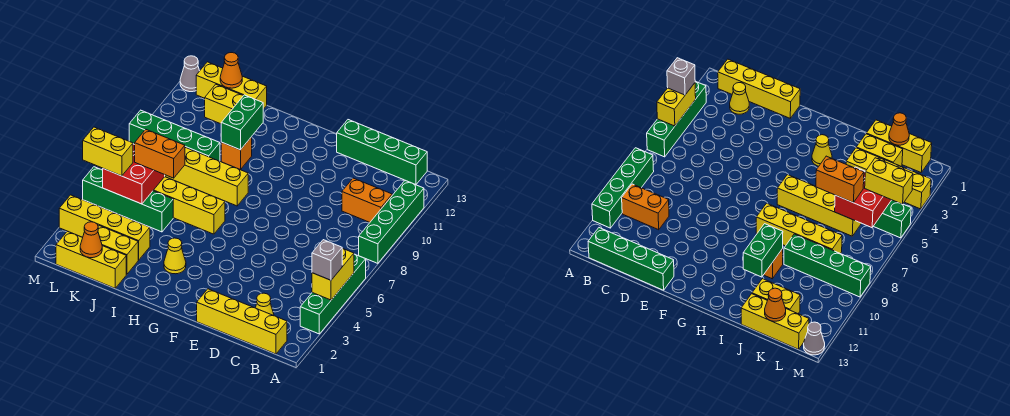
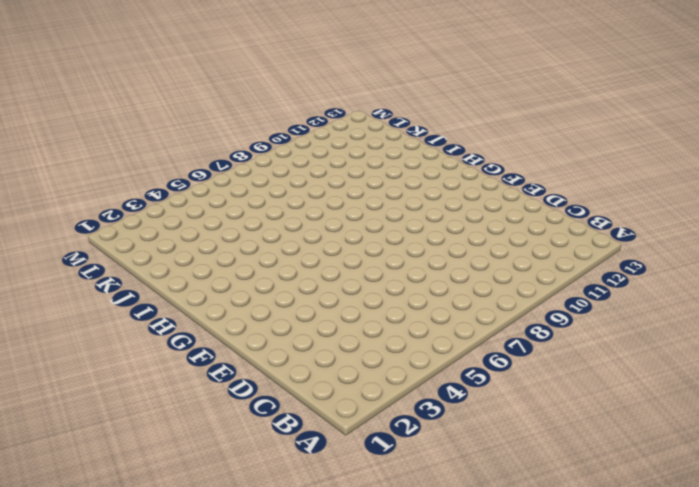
none -> green 1x4 brick [300,254,366,334]
none -> green 1x4 brick [359,181,424,263]
none -> yellow 1x4 brick [197,289,287,354]

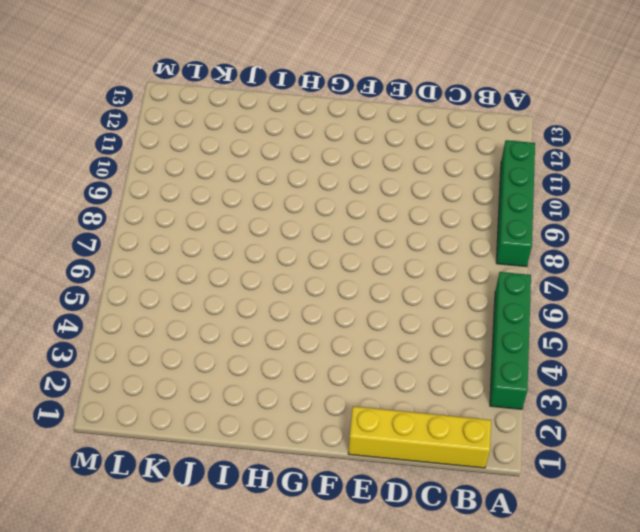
none -> orange 1x2 brick [342,178,392,222]
none -> green 1x4 brick [337,120,427,185]
none -> yellow 1x1 cone [255,293,274,316]

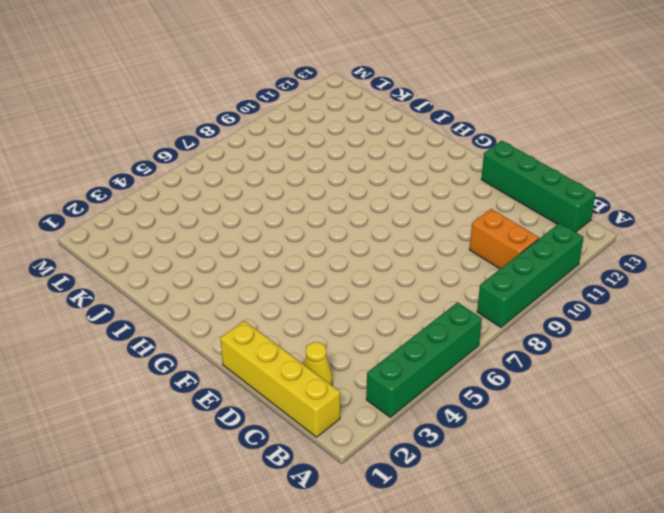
none -> yellow 1x1 cone [164,238,186,274]
none -> yellow 1x4 brick [153,177,225,234]
none -> yellow 1x4 brick [165,147,248,206]

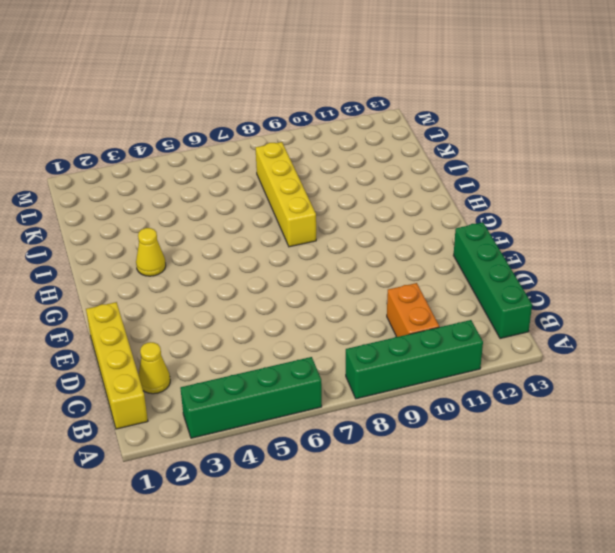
none -> yellow 1x4 brick [153,177,225,234]
none -> orange 1x1 brick [221,137,252,170]
none -> yellow 1x3 brick [56,231,126,288]

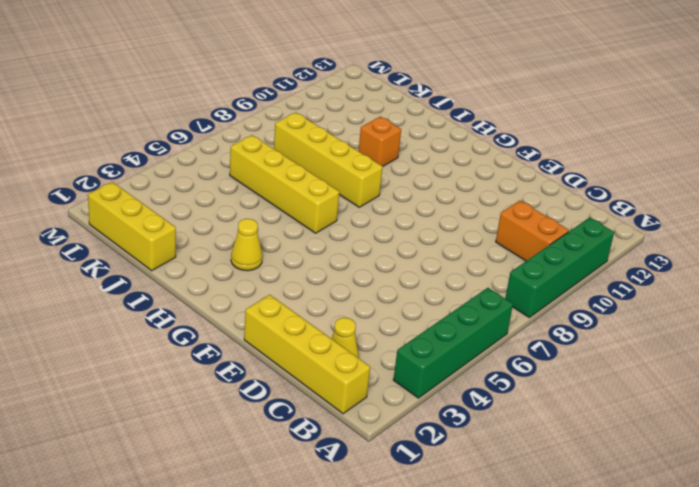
none -> green 1x4 brick [337,120,427,185]
none -> yellow 1x2 brick [98,226,138,274]
none -> yellow 1x4 brick [59,195,150,260]

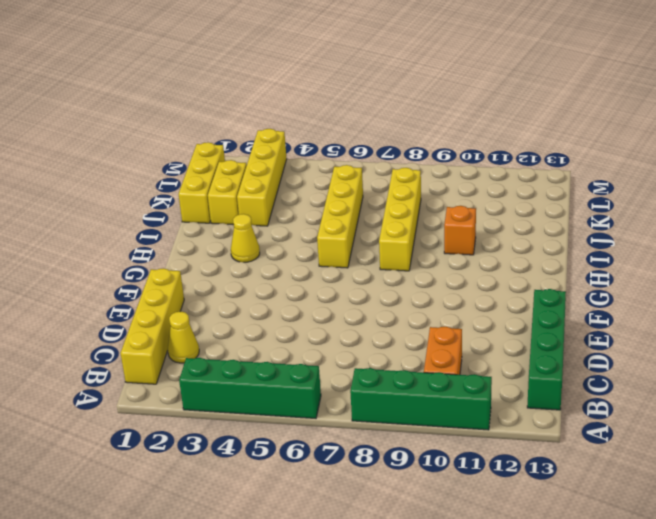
none -> green 1x4 brick [83,167,173,232]
none -> green 1x4 brick [129,110,220,161]
none -> yellow 1x2 brick [205,84,244,124]

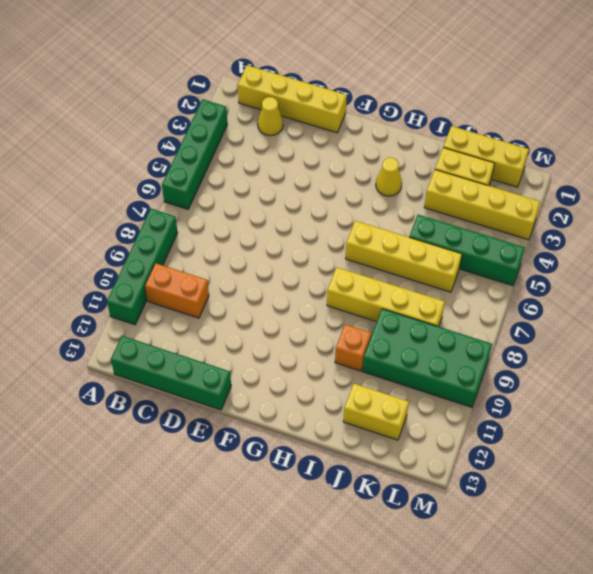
green 2x4 brick [362,309,492,407] -> green 1x4 brick [129,110,220,161]
none -> yellow 1x3 brick [196,62,267,109]
none -> grey 1x1 cone [180,56,199,92]
none -> yellow 1x2 brick [312,248,354,300]

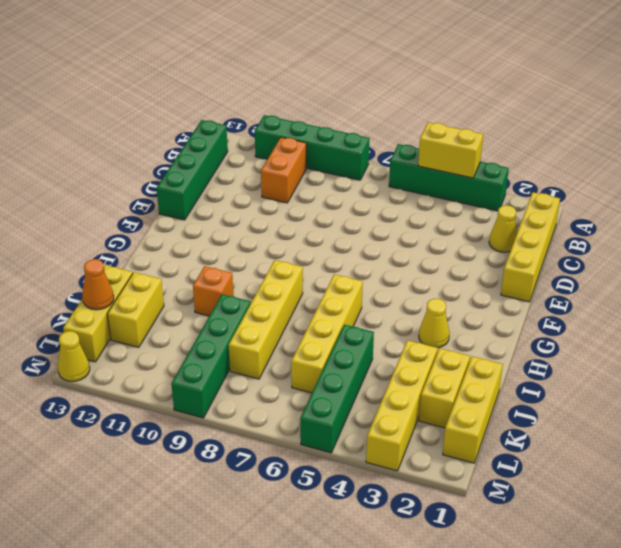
yellow 1x1 cone [58,331,90,382] -> grey 1x1 cone [180,56,199,92]
none -> green 1x2 brick [221,95,263,150]
none -> orange 1x1 cone [80,222,102,258]
none -> red 2x2 brick [103,144,165,204]

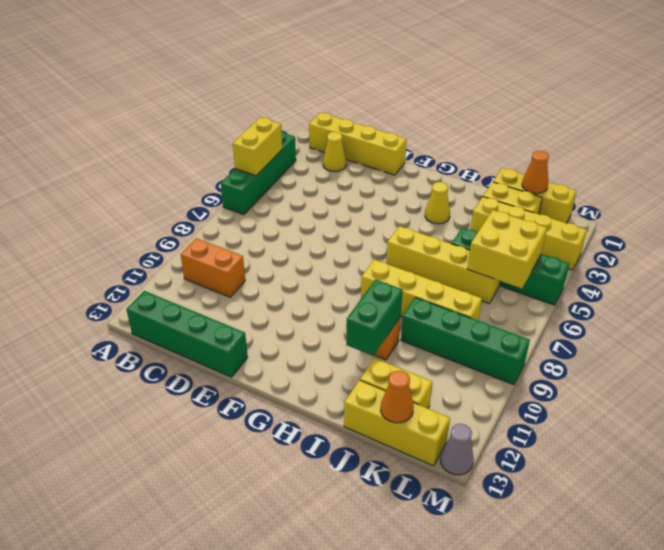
yellow 2x2 brick [467,210,547,288] -> red 2x2 brick [103,144,165,204]
none -> green 1x4 brick [359,181,424,263]
none -> grey 1x1 brick [312,240,342,280]
none -> orange 1x2 brick [135,130,185,178]

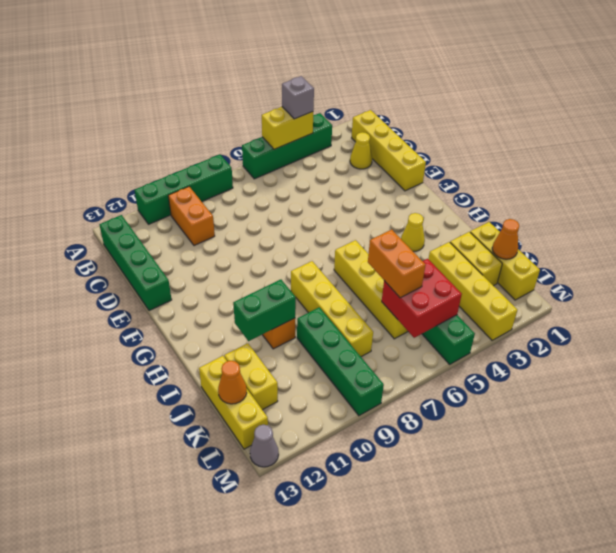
none -> yellow 1x2 brick [83,127,133,176]

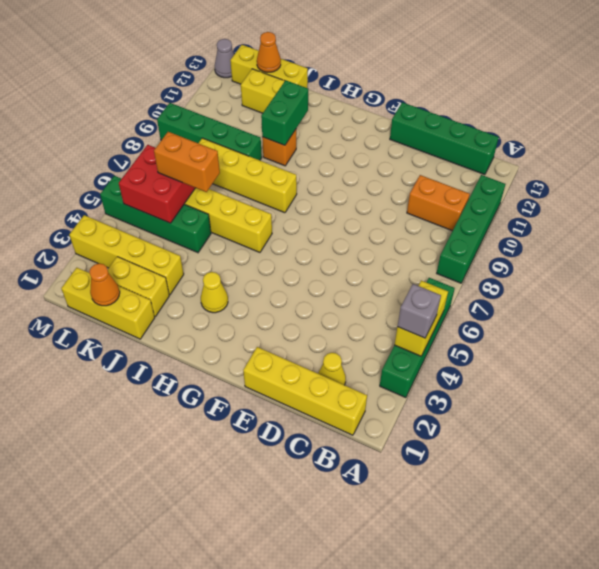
none -> yellow 1x2 brick [83,127,133,176]

